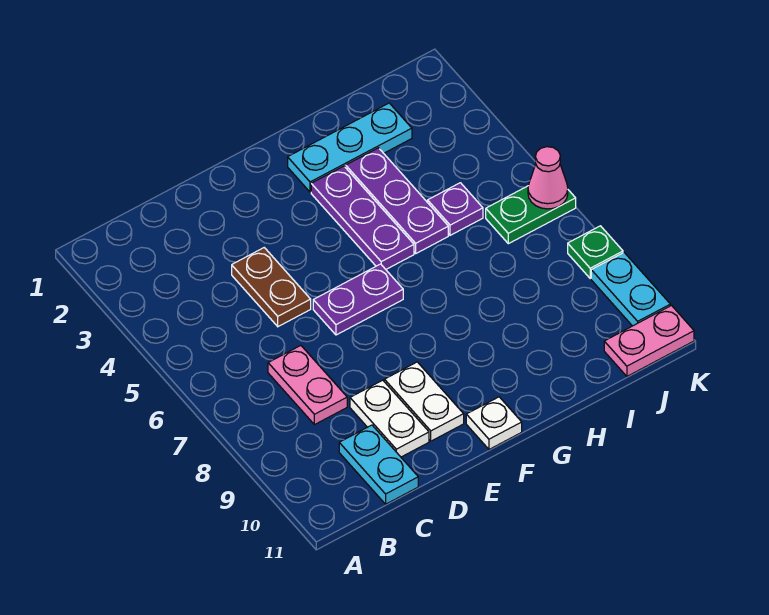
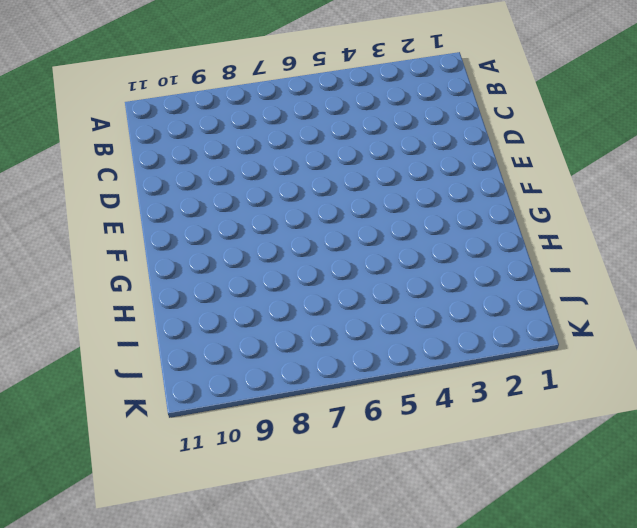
none -> pink 1x2 plate [268,345,347,425]
none -> cyan 1x2 plate [339,425,418,504]
none -> brown 1x2 plate [232,248,311,327]

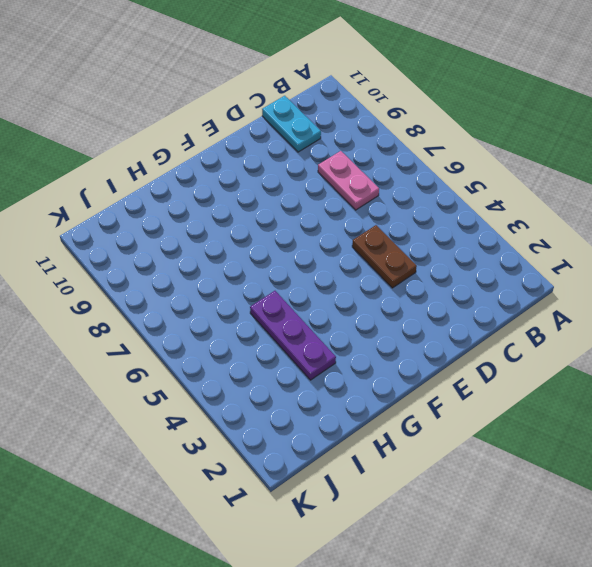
none -> white 1x2 plate [350,380,429,457]
none -> purple 1x2 plate [313,264,403,335]
none -> white 1x2 plate [384,362,464,441]

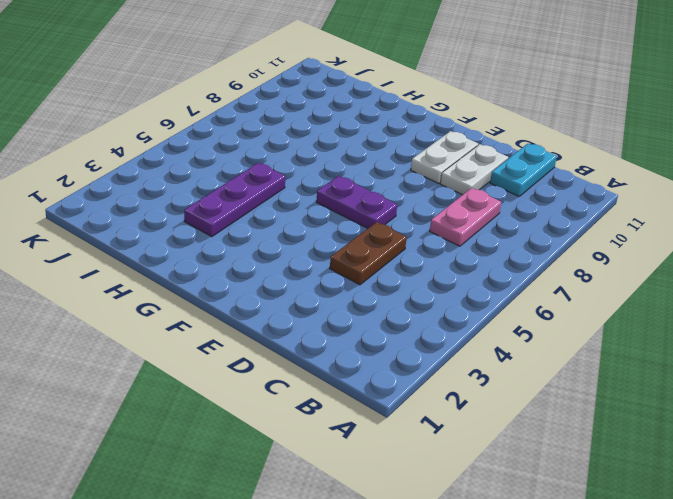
none -> white 1x1 plate [466,397,522,449]
none -> cyan 1x3 plate [288,103,412,192]
none -> purple 1x3 plate [311,166,414,269]

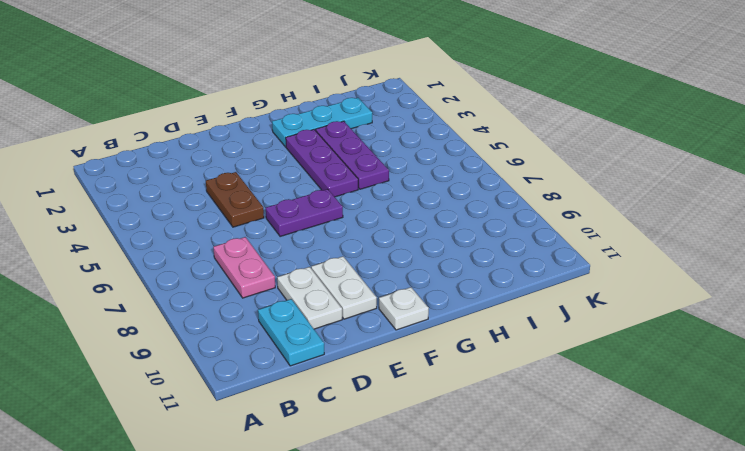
none -> purple 1x1 plate [428,183,483,235]
none -> green 1x2 plate [486,186,576,244]
none -> pink 1x2 plate [604,306,694,376]

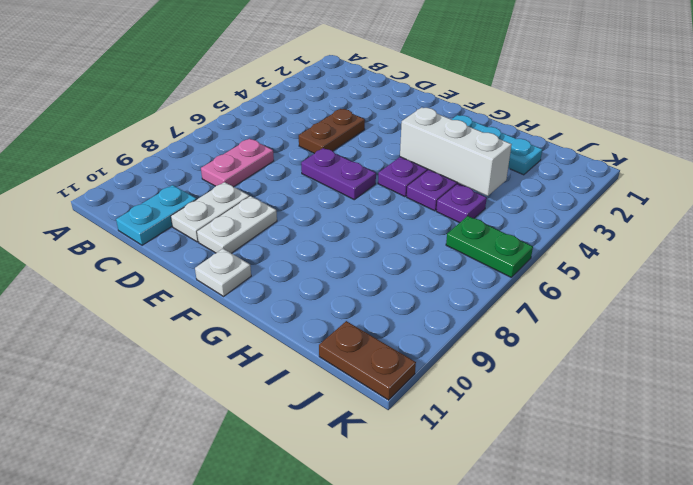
white 1x3 brick [400,107,512,196] -> none
brown 1x2 plate [319,321,416,400] -> pink 1x2 plate [604,306,694,376]
none -> green 1x1 plate [568,226,623,278]
none -> cyan 1x2 plate [591,253,670,326]
none -> pink 1x1 cone [528,147,568,209]

